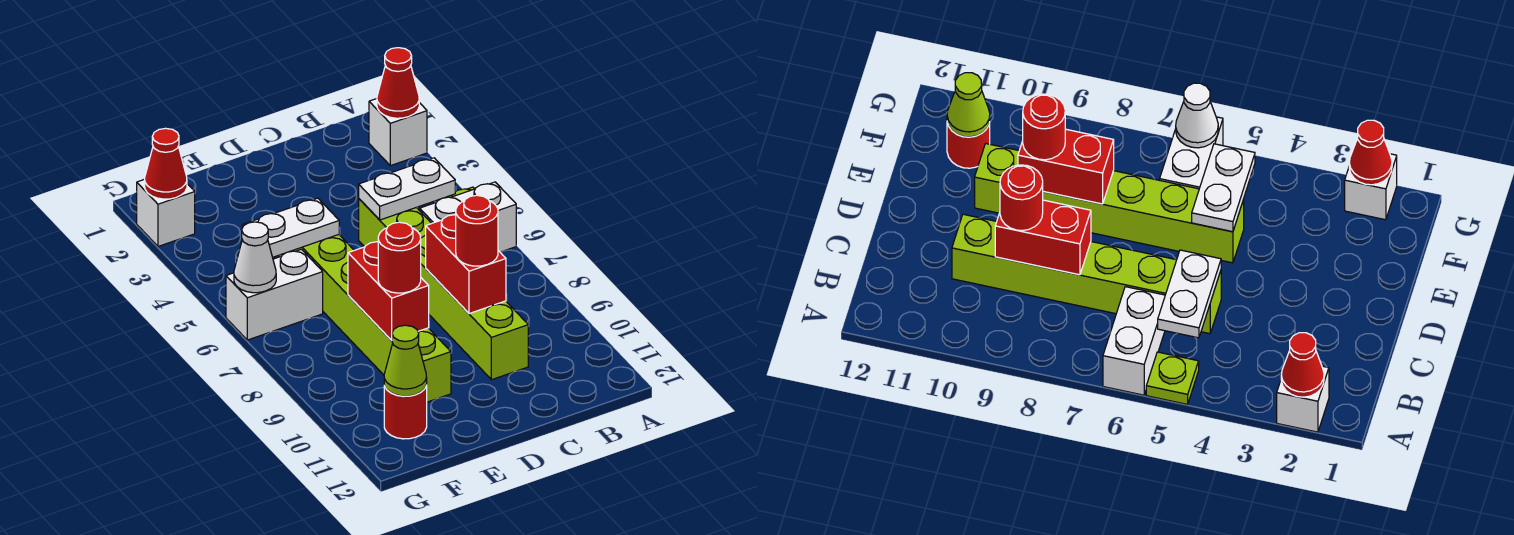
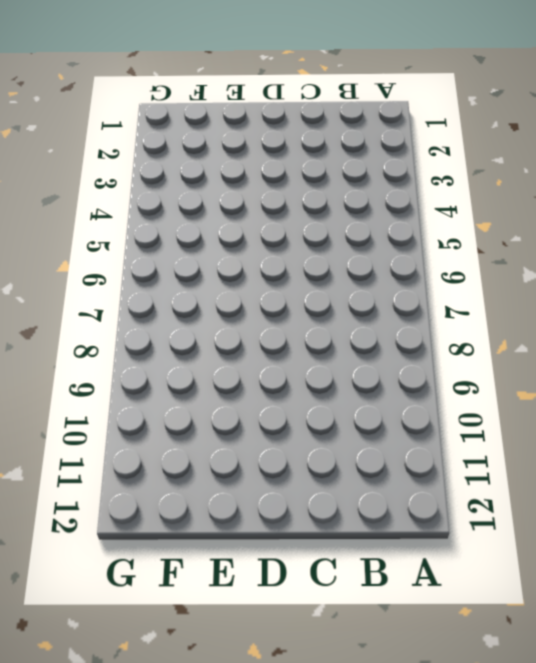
none -> white 1x1 brick [369,99,427,166]
none -> lime 1x1 plate [1146,352,1199,404]
none -> white 1x2 brick [420,182,516,252]

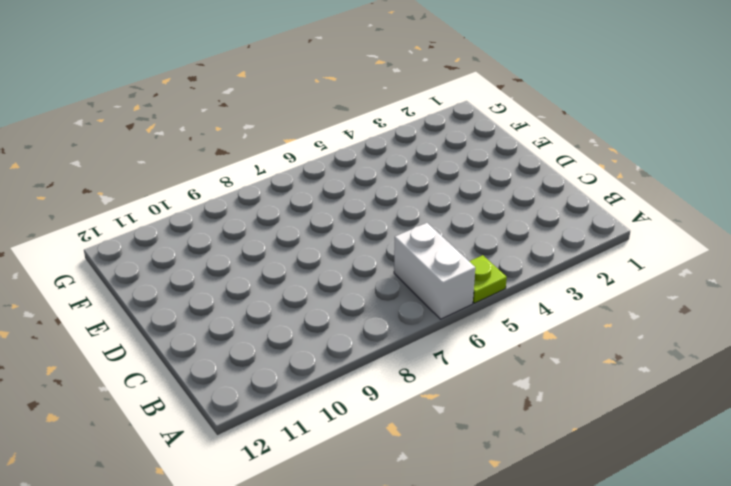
none -> white 1x1 brick [369,99,427,166]
none -> lime 1x6 brick [359,199,528,380]
none -> lime 1x6 brick [281,235,451,402]

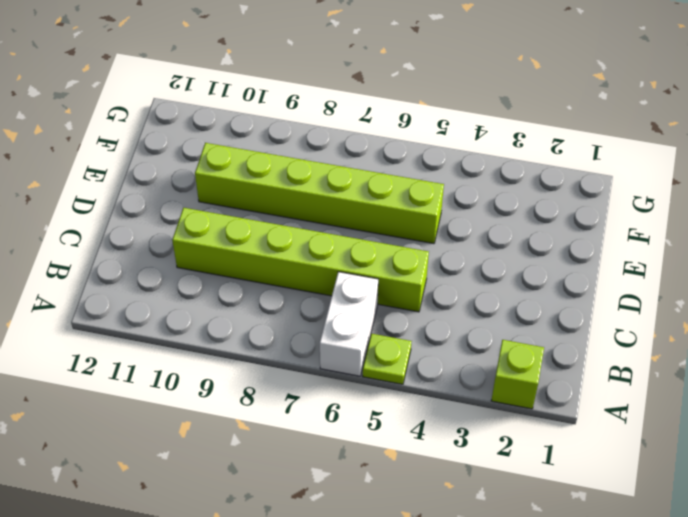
lime 1x1 brick [491,340,544,409] -> white 1x1 brick [369,99,427,166]
none -> white 1x2 brick [226,249,323,340]
none -> red 1x1 round brick [384,386,427,439]
none -> white 1x1 brick [137,179,195,246]

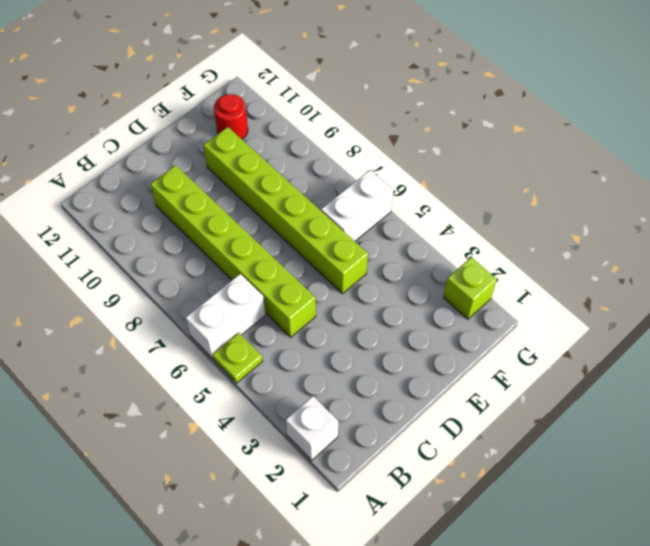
lime 1x1 brick [443,257,497,319] -> white 1x1 brick [137,179,195,246]
none -> red 1x1 cone [377,48,419,118]
none -> white 1x2 plate [359,158,455,220]
none -> red 1x2 brick [426,215,506,314]

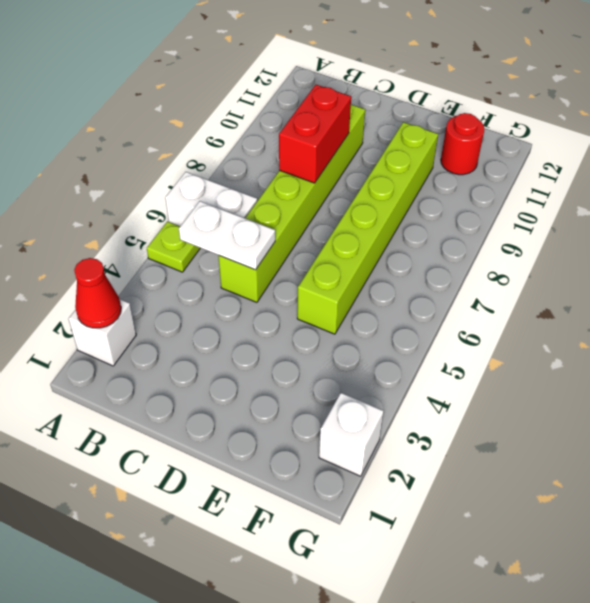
none -> white 1x2 brick [226,249,323,340]
none -> white 1x2 plate [242,198,339,257]
none -> red 1x2 brick [348,242,429,340]

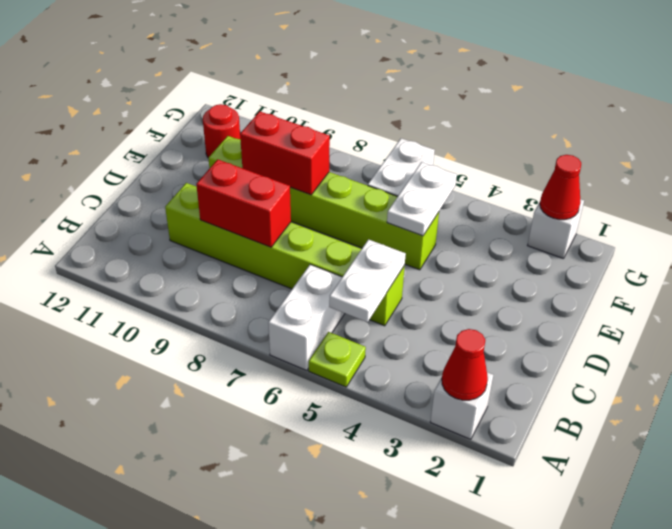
none -> lime 1x1 cone [384,325,427,396]
none -> white 1x1 cone [234,222,276,293]
none -> red 1x1 round brick [456,195,498,266]

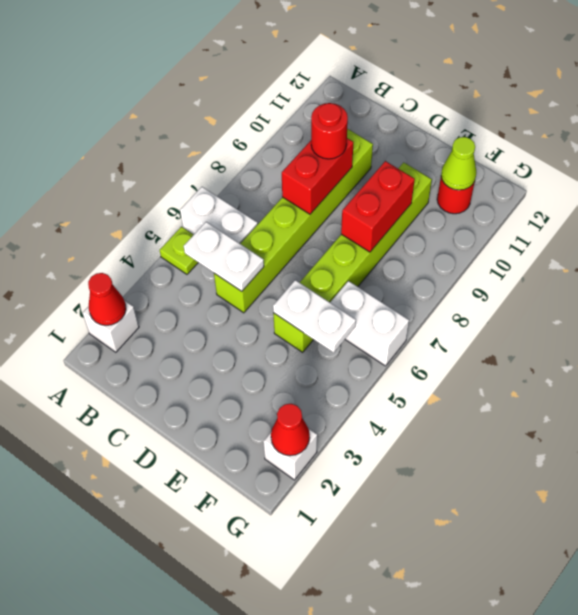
none -> white 1x1 cone [234,222,276,293]
none -> red 1x1 round brick [378,222,421,293]

